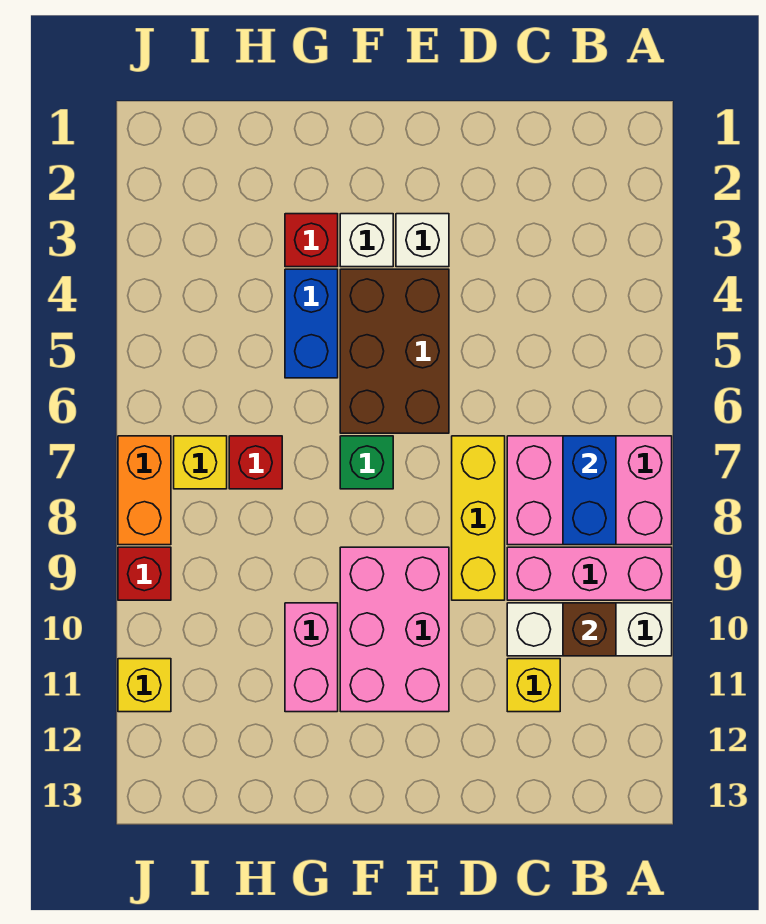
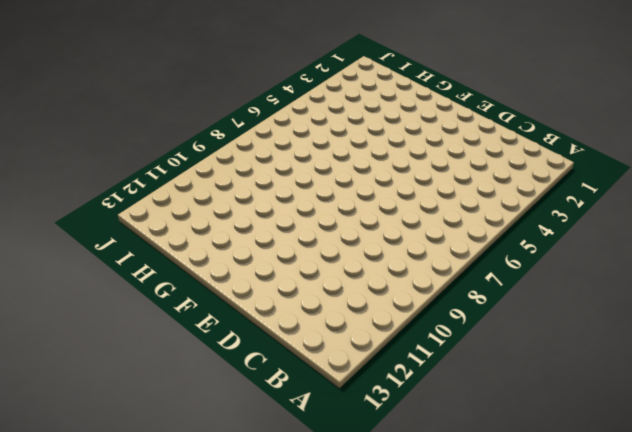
none -> pink 2x3 brick [507,436,672,545]
none -> pink 1x3 brick [507,547,672,600]
none -> white 1x3 brick [507,603,672,656]

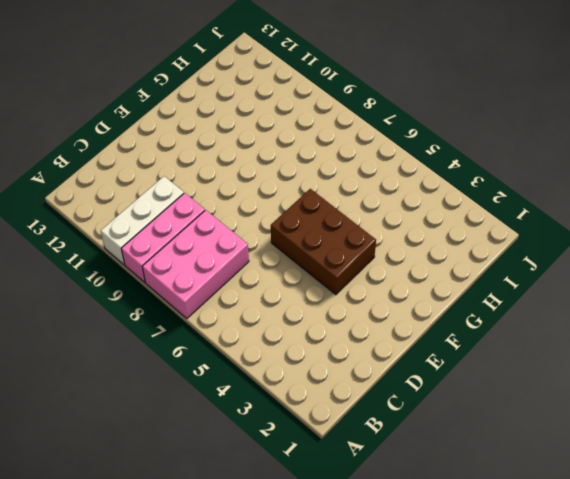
none -> yellow 1x1 brick [507,659,560,712]
none -> yellow 1x3 brick [452,436,505,600]
none -> white 1x1 brick [396,214,449,267]

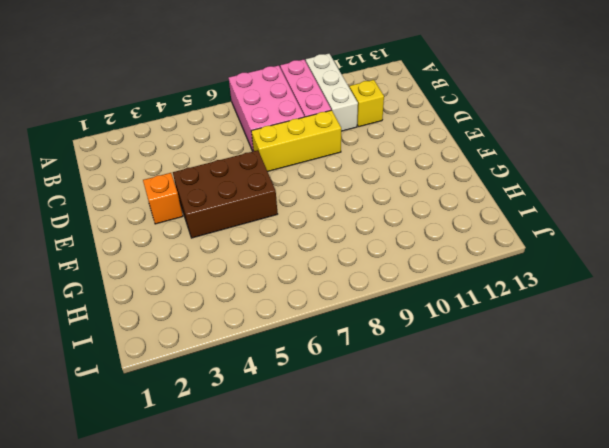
orange 1x1 brick [143,173,183,224] -> white 1x1 brick [396,214,449,267]
none -> pink 2x3 brick [340,547,449,712]
none -> white 1x1 brick [340,214,393,267]
none -> green 1x1 brick [340,436,393,489]

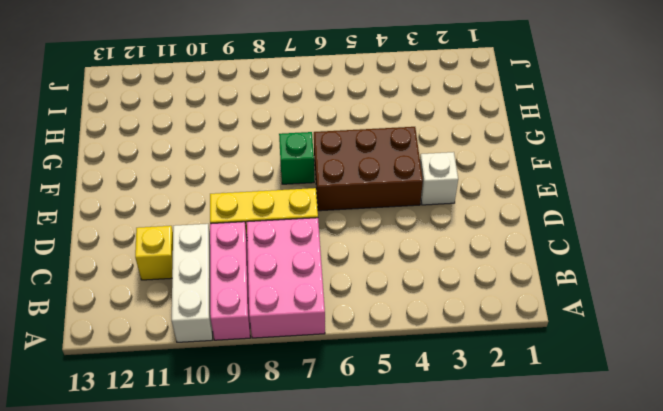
none -> pink 2x3 brick [340,547,449,712]
none -> white 1x1 brick [340,214,393,267]
none -> red 1x1 brick [285,214,338,267]

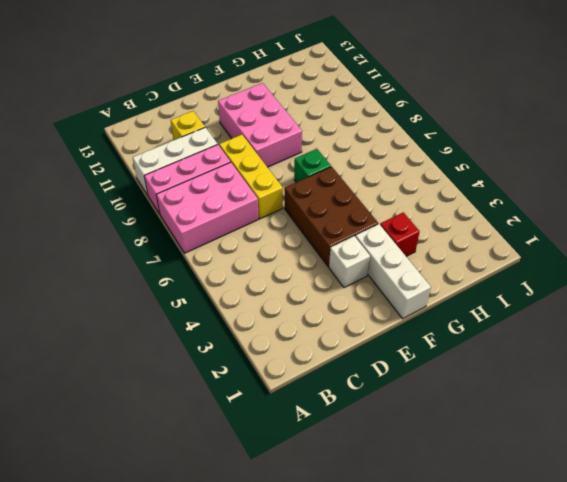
white 1x3 brick [356,224,431,319] -> white 1x1 brick [340,214,393,267]
none -> blue 1x2 brick [285,269,338,378]
none -> pink 1x2 brick [285,603,338,712]
none -> red 1x1 brick [229,436,282,489]

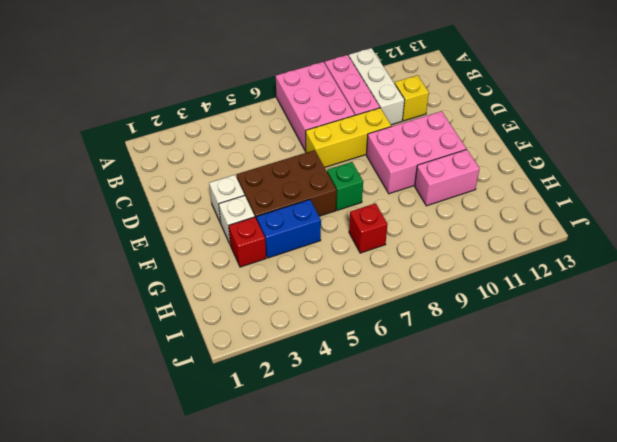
none -> yellow 1x1 brick [174,436,227,489]
none -> orange 1x2 brick [118,436,171,545]
none -> red 1x1 brick [118,547,171,600]

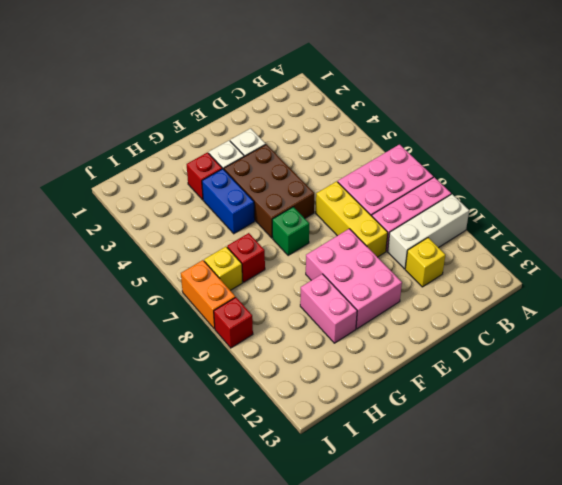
none -> yellow 1x1 brick [118,659,171,712]
none -> blue 1x2 brick [563,436,616,545]
none -> brown 1x1 brick [563,603,616,656]

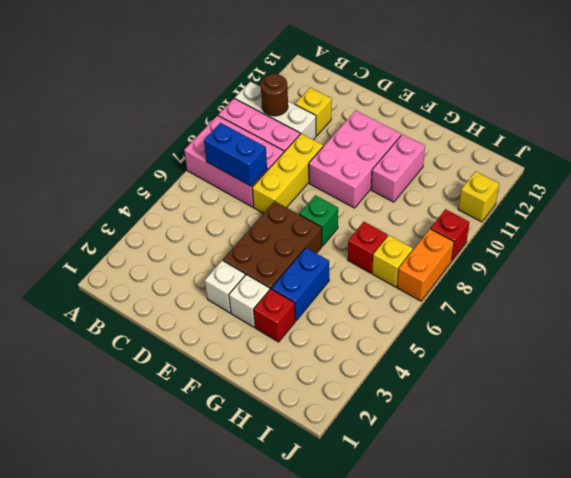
blue 1x2 brick [204,123,267,186] -> blue 1x2 brick turned to [563,436,616,545]
brown 1x1 round brick [261,74,288,116] -> brown 1x1 brick [563,603,616,656]

